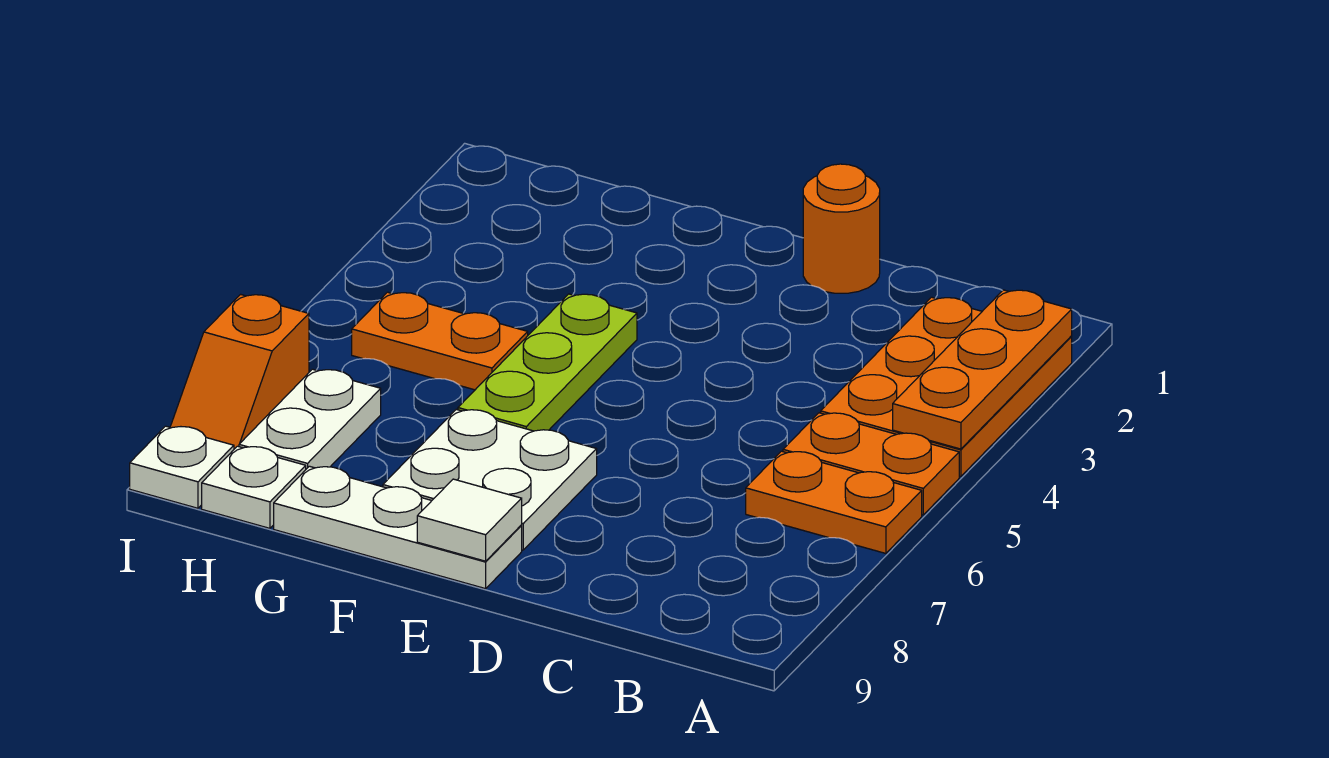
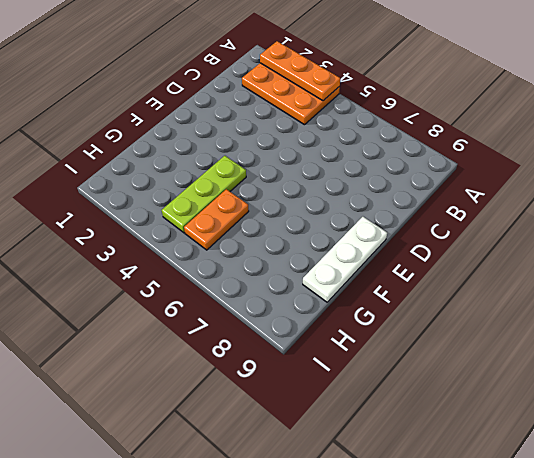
lime 1x3 plate [162,156,246,233] -> lime 1x3 plate turned to [458,294,637,431]
none -> orange 1x2 plate [783,413,959,515]
none -> orange 1x2 plate [746,451,922,553]
none -> orange 1x1 round brick [803,164,880,293]

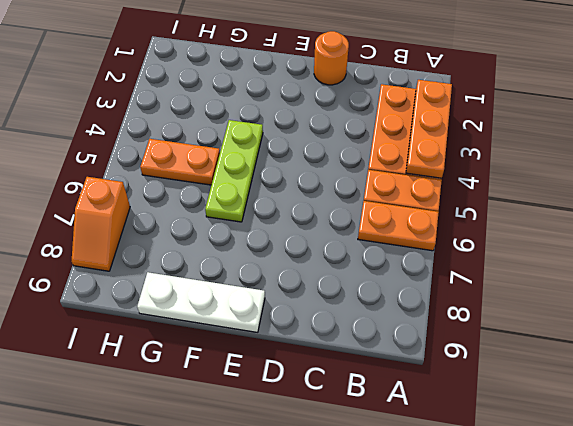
none -> white 2x2 plate [383,409,597,550]
none -> white 1x2 plate [239,369,381,469]
none -> white 1x1 plate [202,446,306,528]

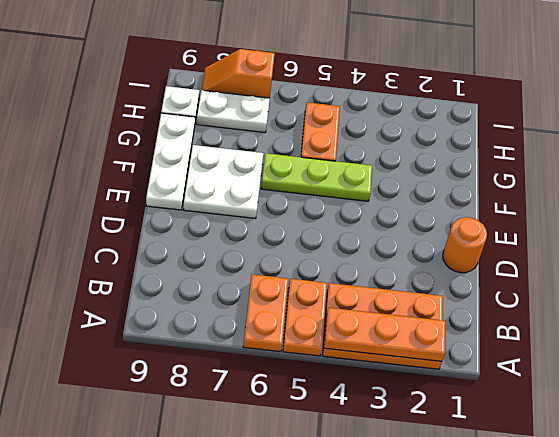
none -> white 1x1 plate [130,426,234,508]
none -> white 1x1 tile [417,479,522,561]

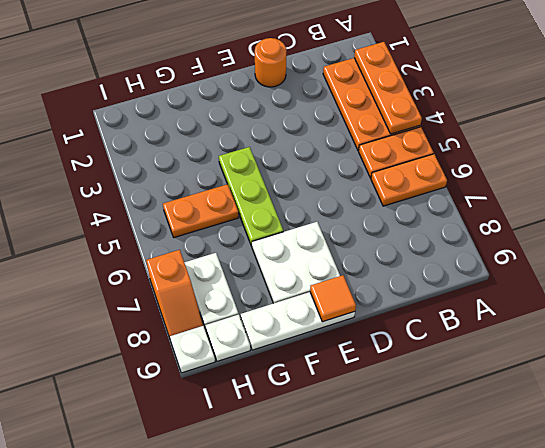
orange 1x1 tile [310,275,356,322] -> white 1x1 tile [417,479,522,561]

